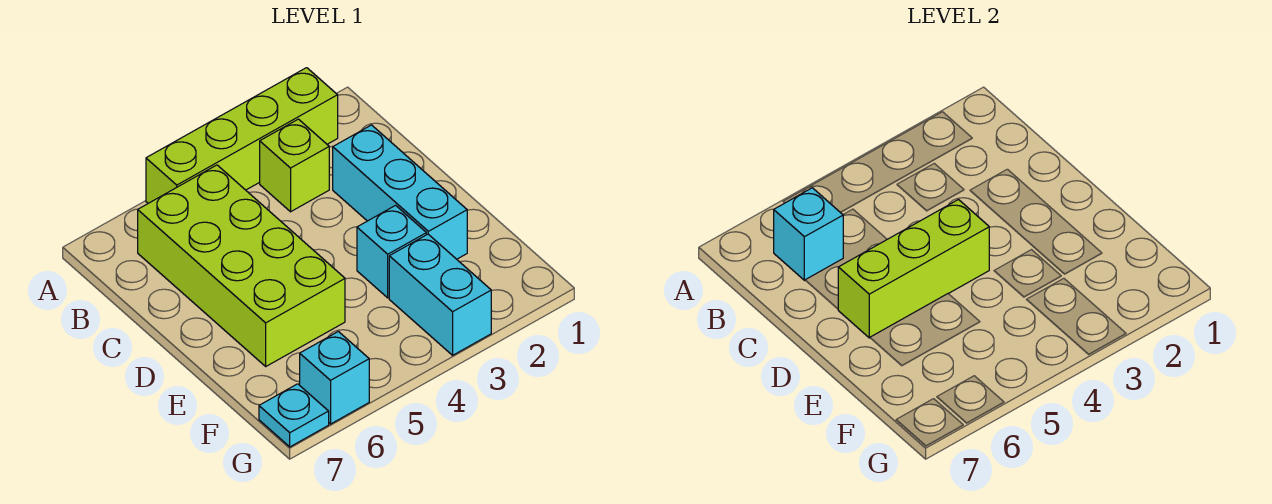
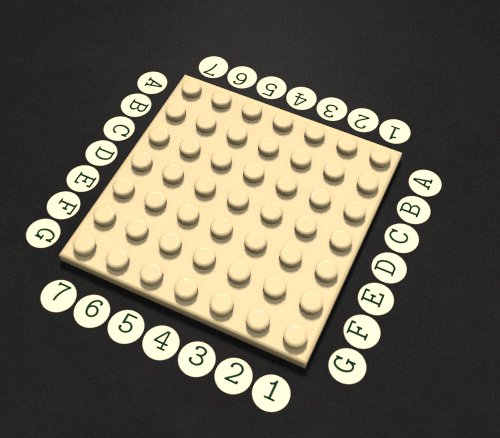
none -> lime 1x4 brick [146,68,338,203]
none -> lime 1x1 brick [260,119,329,212]

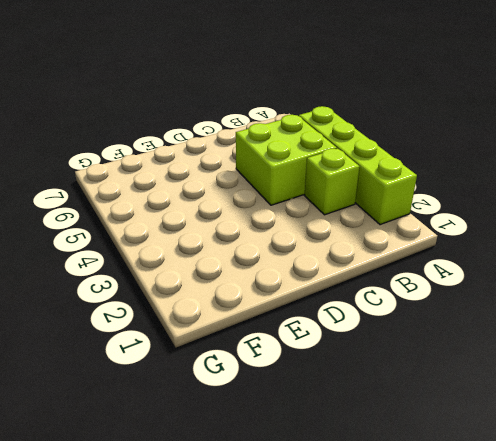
lime 2x2 brick [236,115,337,205] -> lime 2x4 brick [138,165,345,366]
none -> cyan 1x3 brick [333,125,467,259]
none -> cyan 1x1 brick [357,205,426,298]

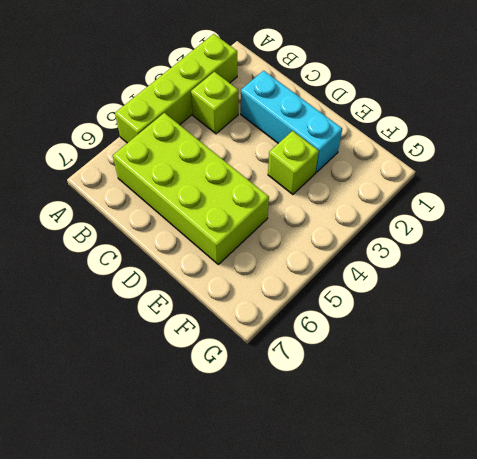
lime 1x1 brick [268,131,319,195] -> cyan 1x1 brick [357,205,426,298]
none -> cyan 1x2 brick [389,234,491,355]
none -> cyan 1x1 brick [300,331,369,424]

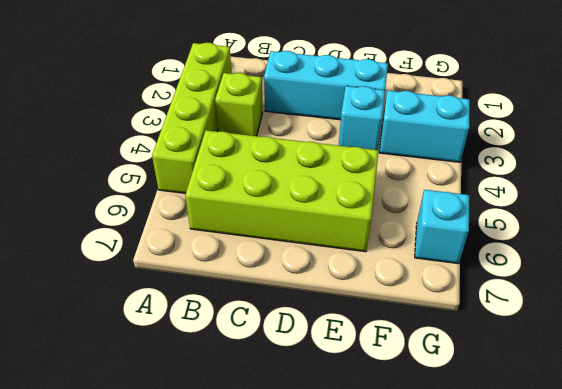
none -> cyan 1x1 plate [259,384,329,447]
none -> cyan 1x1 brick [774,188,843,280]

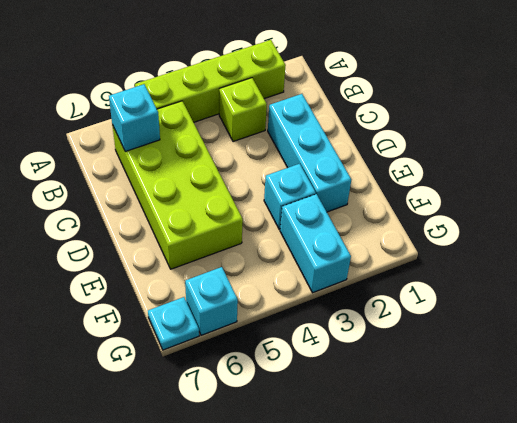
none -> lime 1x3 brick [838,200,989,338]

